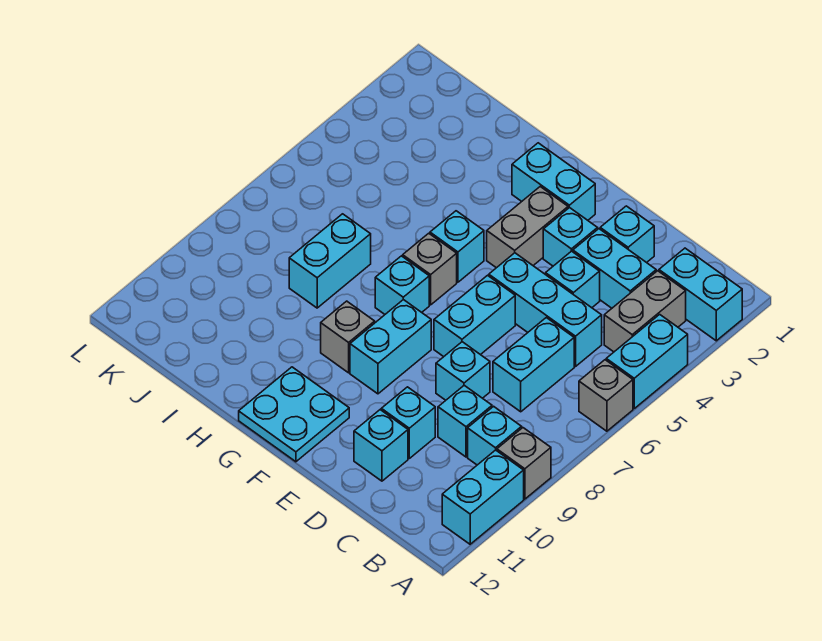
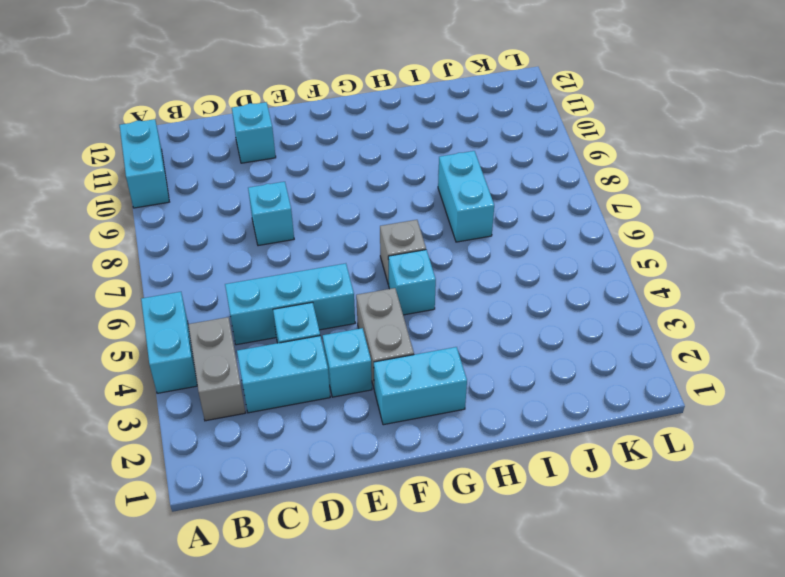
none -> cyan 1x2 brick [659,248,742,341]
none -> grey 1x1 brick [579,360,633,431]
none -> grey 1x1 brick [497,428,551,499]

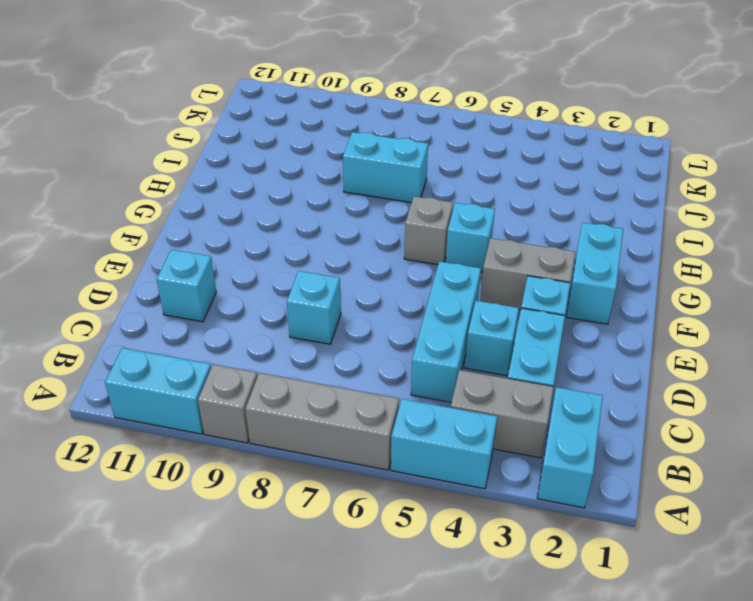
grey 1x3 brick [245,373,399,470] -> grey 1x1 brick [579,360,633,431]
none -> cyan 1x1 brick [468,406,522,465]
none -> cyan 1x2 brick [493,318,574,412]
none -> cyan 1x1 brick [438,385,492,457]

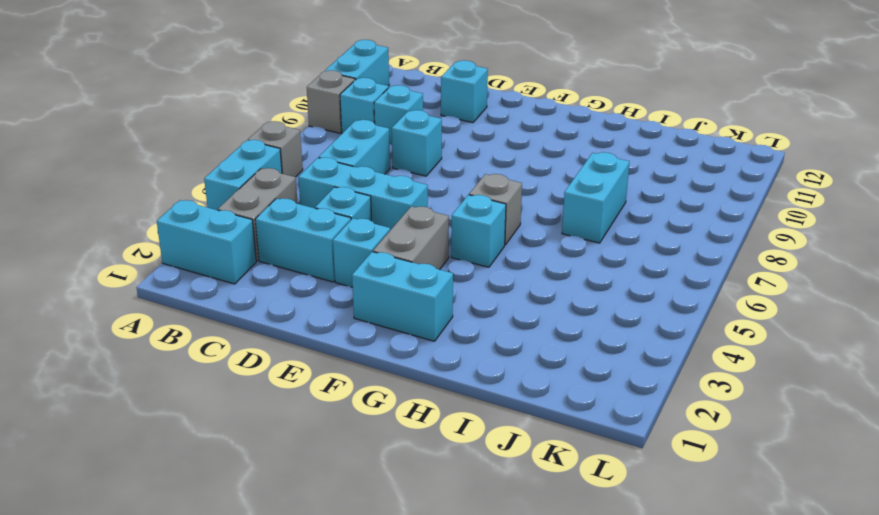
none -> cyan 1x1 brick [600,206,654,263]
none -> cyan 1x1 brick [381,387,435,458]
none -> cyan 1x2 brick [434,276,515,357]

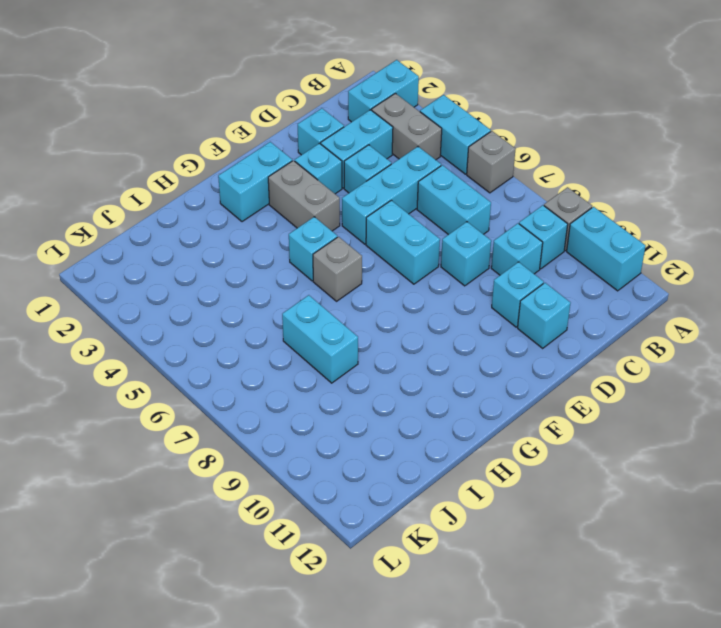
none -> cyan 1x2 brick [350,300,431,394]
none -> cyan 2x2 plate [239,367,349,462]
none -> cyan 1x1 brick [375,256,429,314]

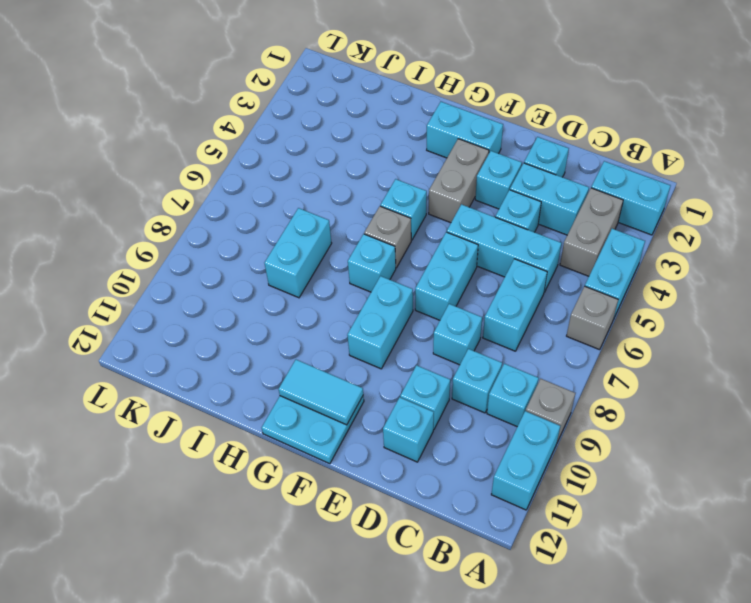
cyan 1x2 tile [279,360,363,425] -> none
none -> grey 1x1 brick [321,301,375,373]

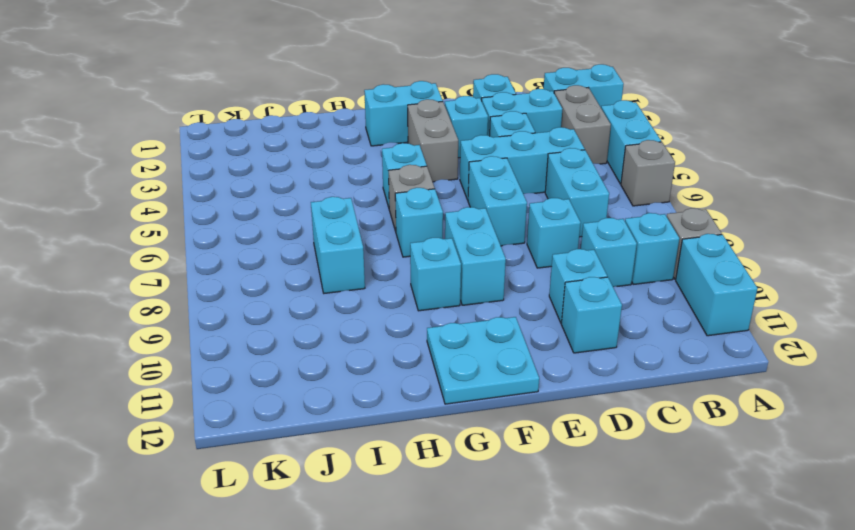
cyan 1x1 brick [410,238,461,311] -> grey 1x1 brick [321,301,375,373]

